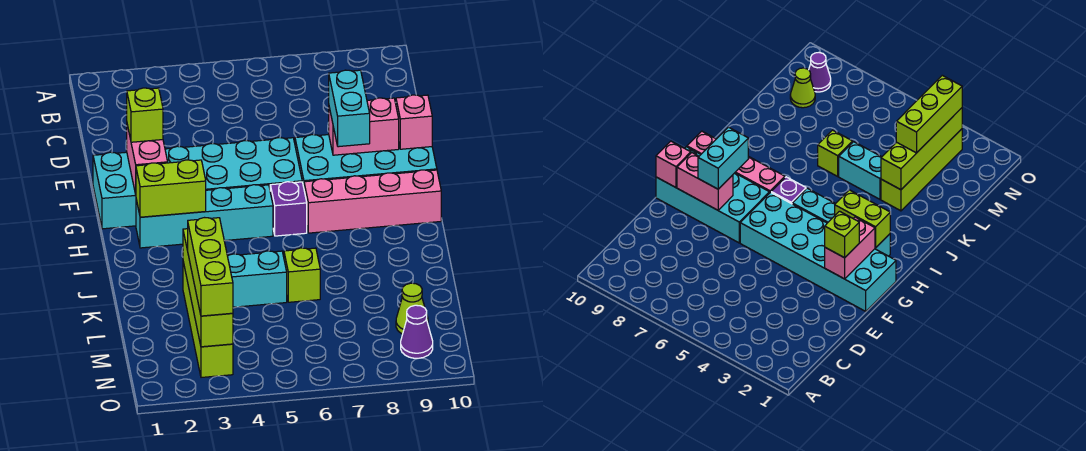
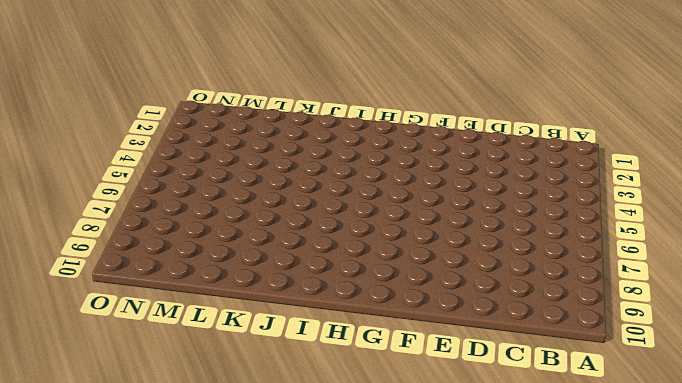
none -> cyan 2x6 brick [93,138,302,229]
none -> cyan 2x4 brick [295,135,437,187]
none -> cyan 1x4 brick [136,185,273,248]

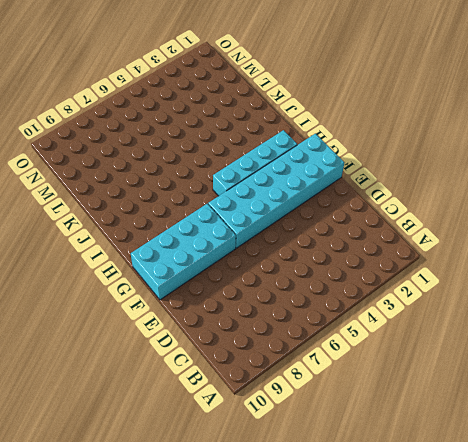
none -> purple 1x1 brick [270,182,307,236]
none -> pink 1x4 brick [304,170,441,233]
none -> lime 1x4 brick [183,262,233,377]

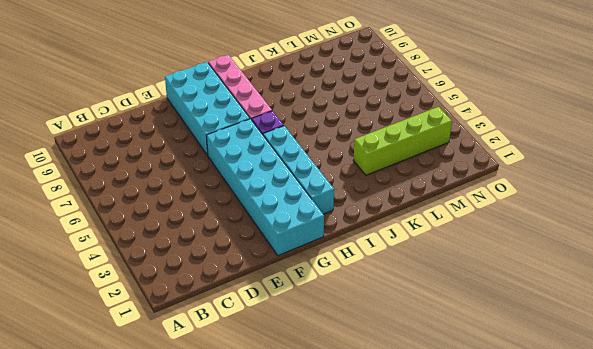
none -> cyan 1x2 brick [228,251,287,307]
none -> lime 1x1 brick [284,248,320,302]
none -> lime 1x1 cone [396,283,428,334]

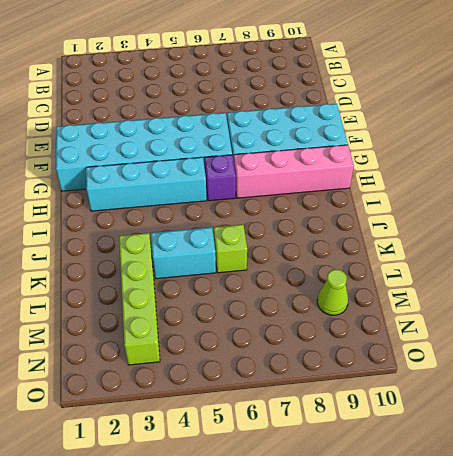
none -> purple 1x1 cone [401,305,433,358]
none -> pink 1x2 brick [127,125,168,194]
none -> pink 1x2 brick [329,98,399,155]

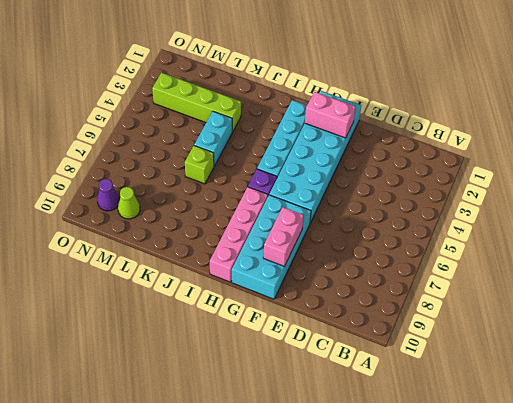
none -> pink 1x1 brick [396,95,432,149]
none -> lime 1x2 brick [136,160,206,217]
none -> lime 1x4 brick [183,229,233,347]

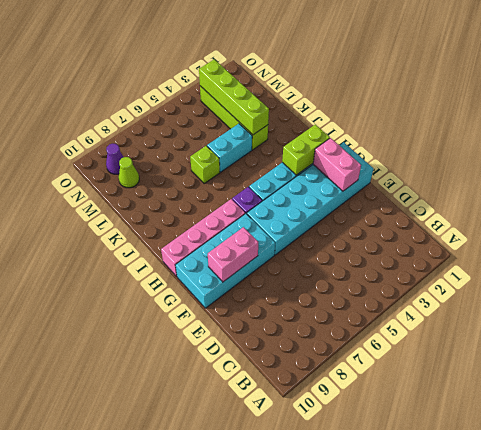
none -> pink 1x1 brick [396,95,432,149]
none -> lime 1x1 brick [127,88,163,142]
none -> cyan 1x2 brick [329,70,370,147]

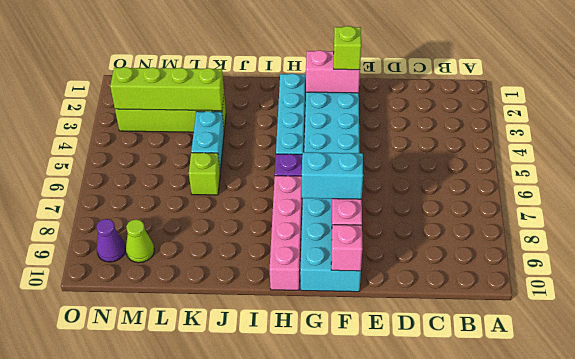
none -> lime 1x2 brick [136,160,206,217]
none -> lime 1x3 brick [188,218,233,316]

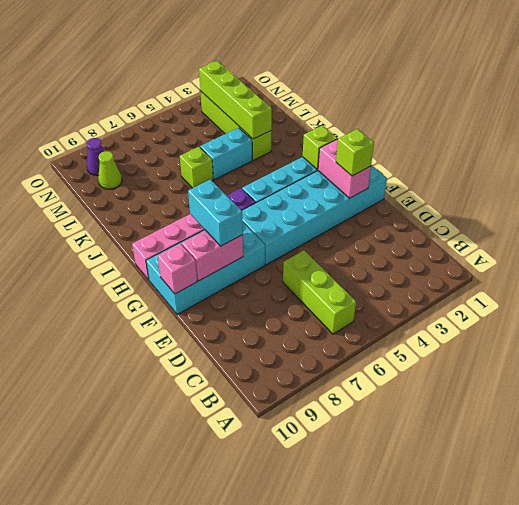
lime 1x3 brick [283,250,356,334] -> lime 1x3 brick moved to [188,218,233,316]
lime 1x1 brick [303,125,338,170] -> lime 1x2 brick [136,160,206,217]

